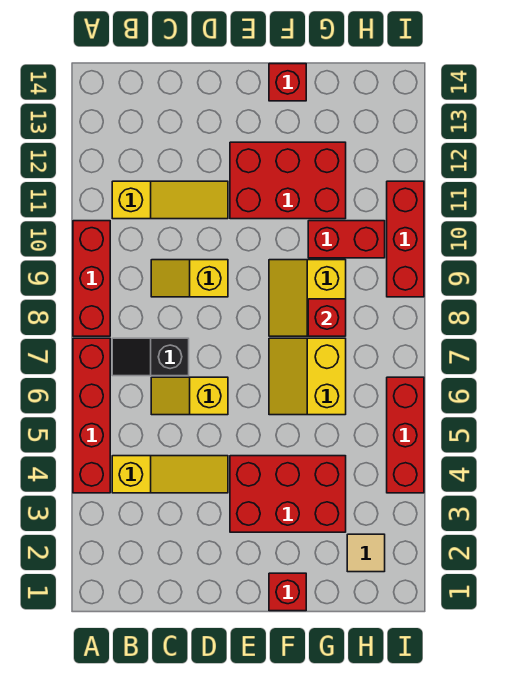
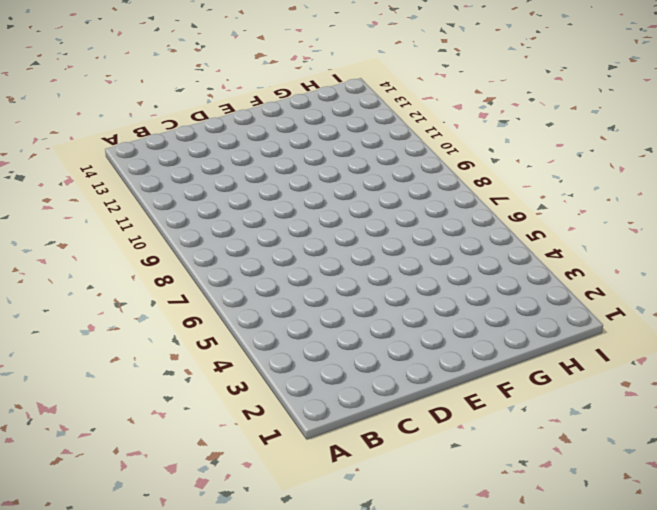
none -> red 1x4 brick [73,338,110,493]
none -> red 1x3 brick [73,221,110,336]
none -> yellow 1x3 slope [112,456,228,493]

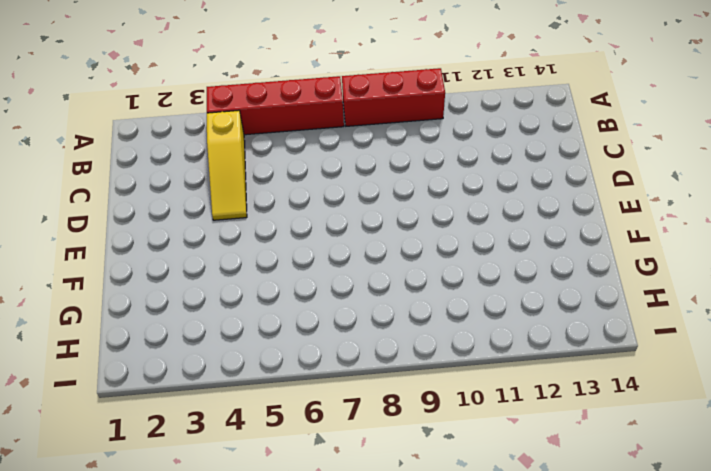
none -> black 1x2 slope [112,338,189,376]
none -> yellow 1x3 slope [112,181,228,219]
none -> yellow 1x2 slope [151,377,228,415]

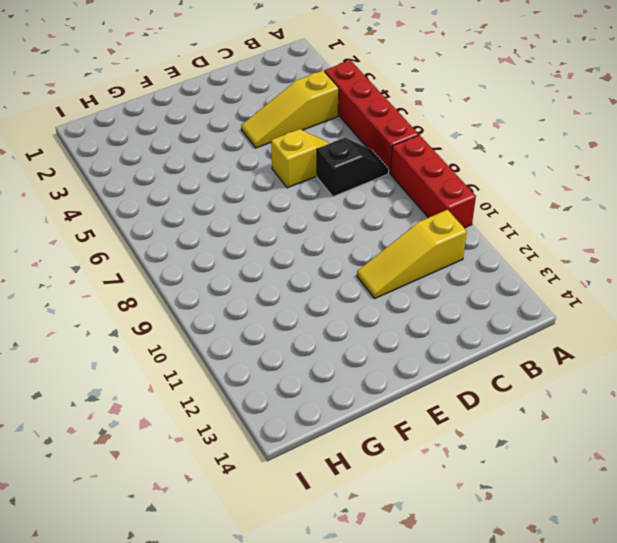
none -> yellow 1x2 slope [151,260,228,297]
none -> red 2x3 brick [230,456,346,532]
none -> red 2x3 brick [230,142,346,219]

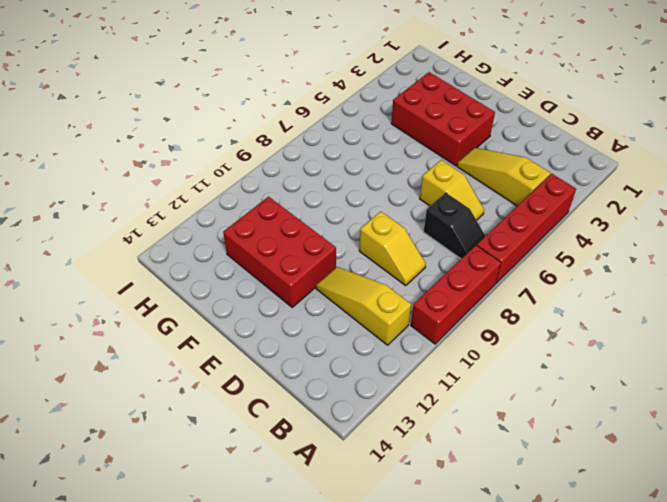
none -> red 1x1 brick [269,573,306,611]
none -> yellow 2x2 slope [269,338,346,415]
none -> yellow 2x2 slope [269,260,346,336]

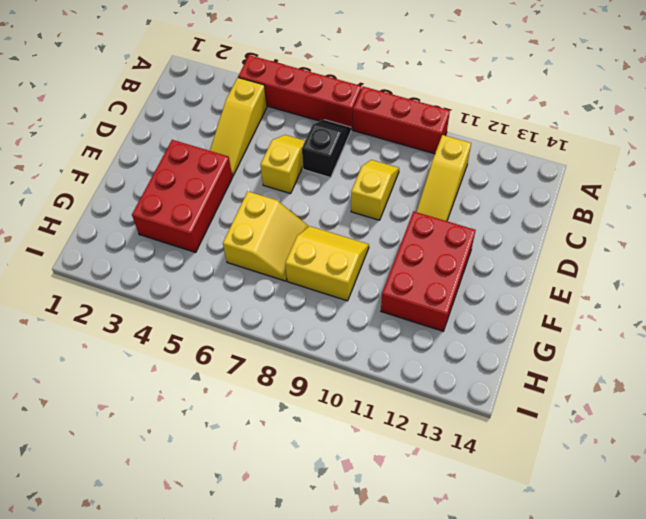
yellow 2x2 slope [223,192,308,281] -> yellow 2x2 slope turned to [269,338,346,415]
none -> red 1x1 brick [269,573,306,611]
none -> red 1x1 brick [269,64,306,101]
none -> red 1x2 brick [308,221,385,258]

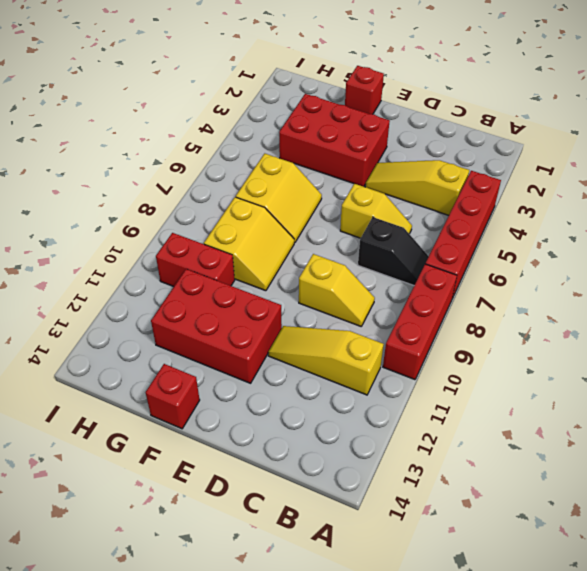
none -> tan 1x1 tile [347,534,385,572]
none -> red 1x3 brick [387,377,424,493]
none -> red 1x3 brick [387,181,424,297]

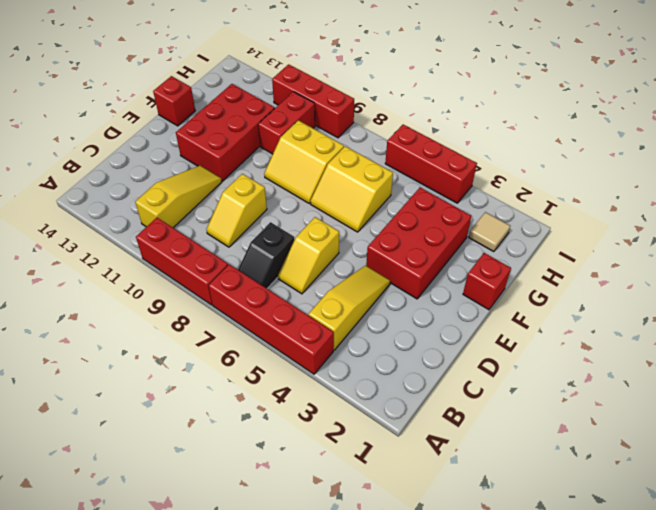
none -> red 1x1 brick [308,299,346,336]

